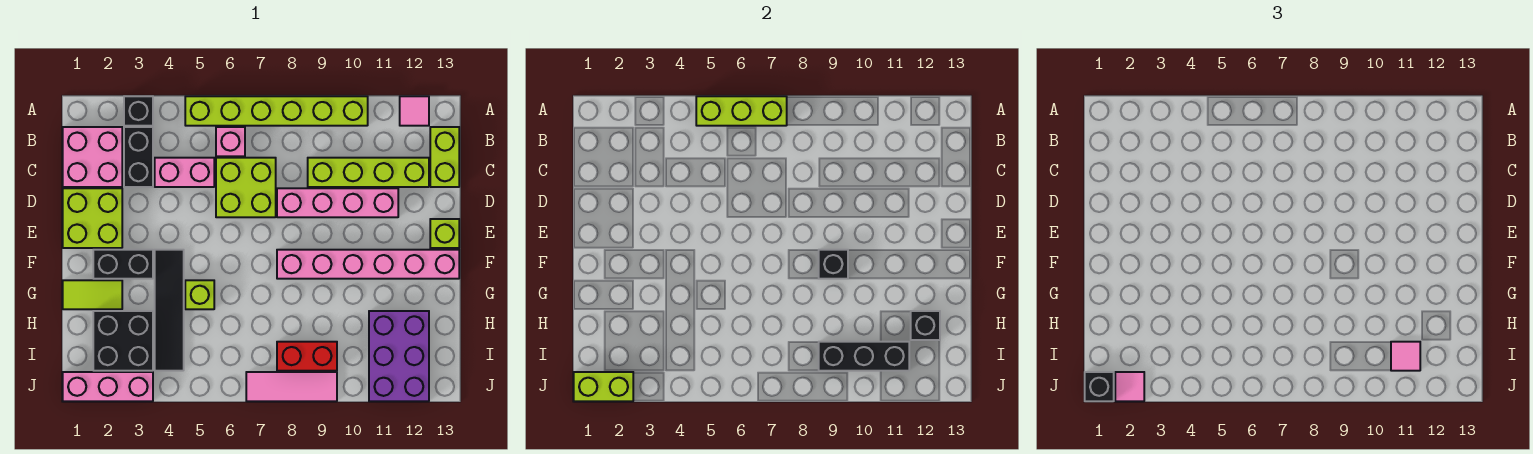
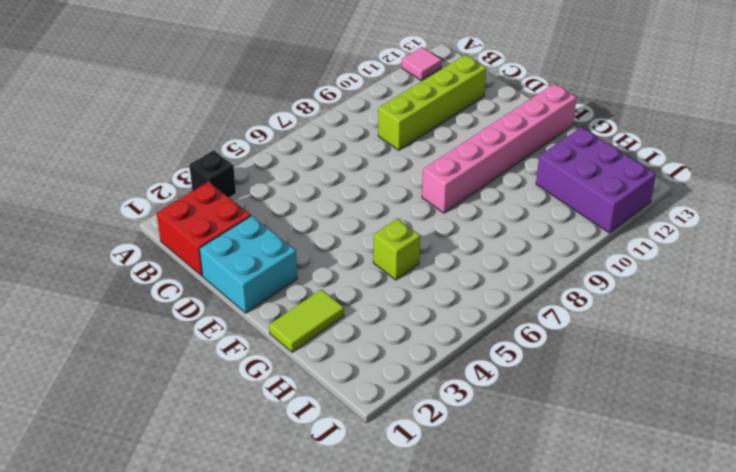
red 2x2 brick [157,182,251,276] -> pink 2x2 brick [63,127,122,187]
cyan 2x2 brick [199,216,297,313] -> lime 2x2 brick [63,188,122,248]
none -> lime 1x6 brick [185,96,368,126]
none -> black 1x2 brick [124,127,153,187]
none -> pink 1x1 brick [216,127,245,156]
none -> lime 1x2 brick [430,127,459,187]

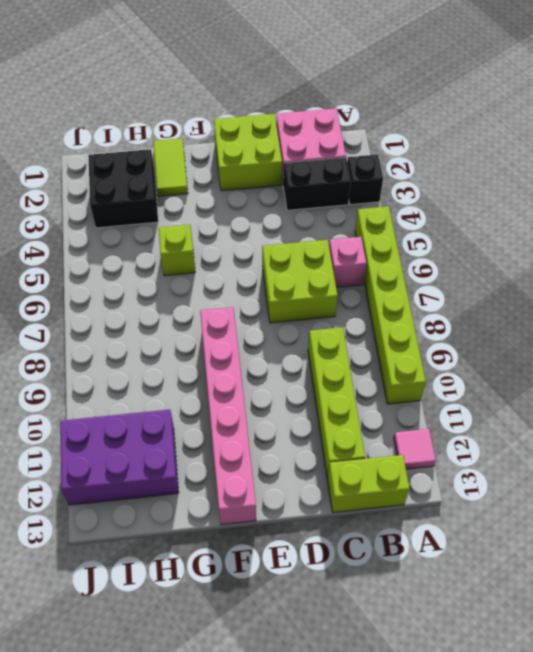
none -> pink 1x2 brick [155,158,214,187]
none -> pink 1x4 brick [277,188,398,217]
none -> lime 1x1 brick [430,219,459,248]
none -> black 1x2 brick [93,250,153,279]

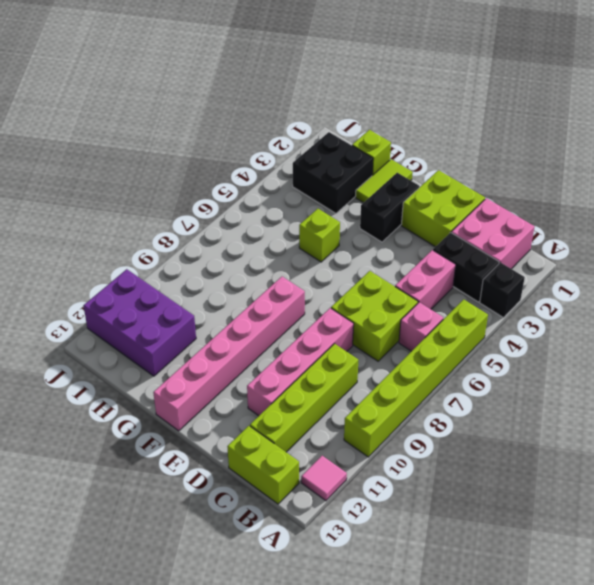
lime 1x1 brick [352,130,391,175] -> lime 1x1 brick moved to [430,219,459,248]
none -> black 1x4 tile [155,250,184,371]
none -> red 1x2 brick [277,342,337,371]
none -> pink 1x3 brick [63,372,153,401]
none -> pink 1x3 tile [246,372,337,401]

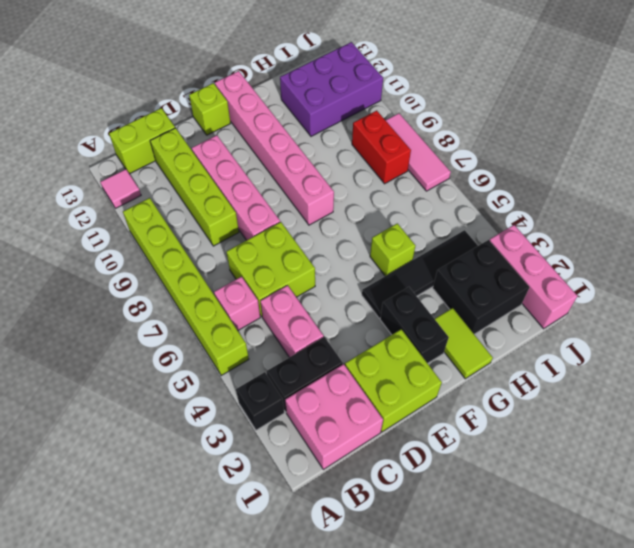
none -> lime 1x3 brick [696,96,787,126]
none -> black 1x1 brick [819,250,848,279]
none -> black 1x1 brick [911,311,940,340]
none -> black 1x3 brick [819,342,909,371]

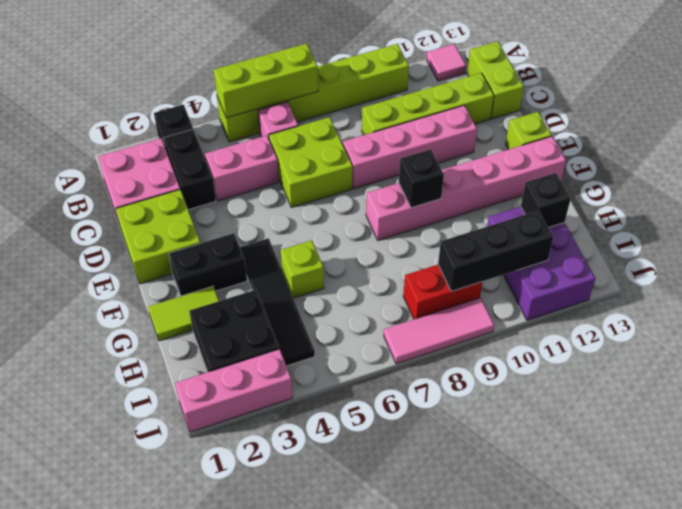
none -> lime 1x2 brick [574,372,633,401]
none -> pink 1x1 tile [1391,342,1420,371]
none -> black 1x1 brick [1085,372,1114,401]
none -> pink 1x1 tile [1115,372,1144,401]

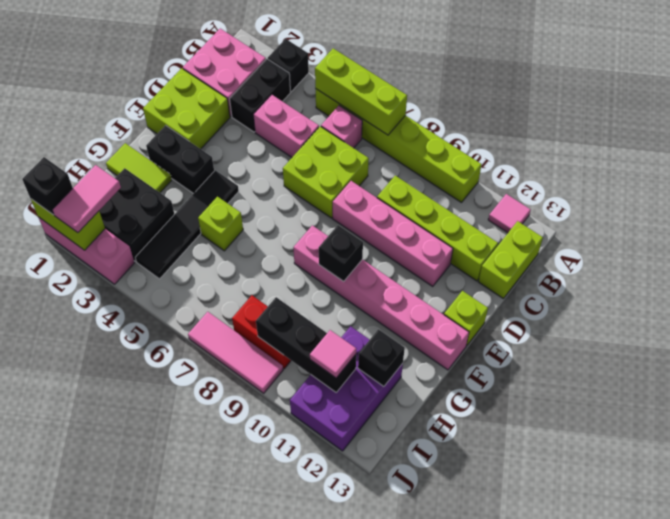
pink 1x2 tile [52,165,121,232] -> pink 1x1 tile [1115,372,1144,401]

